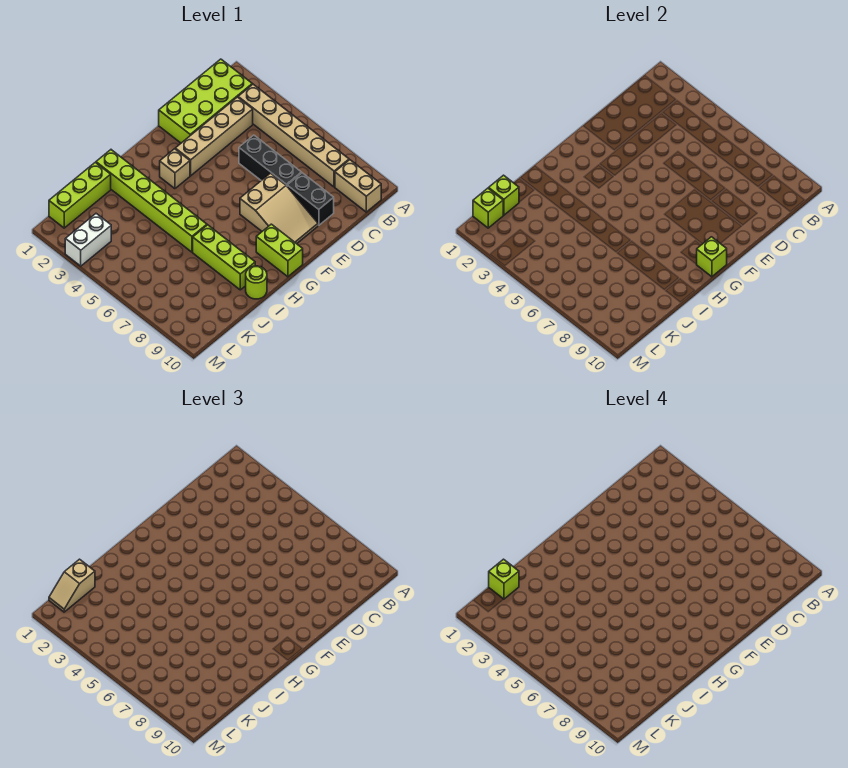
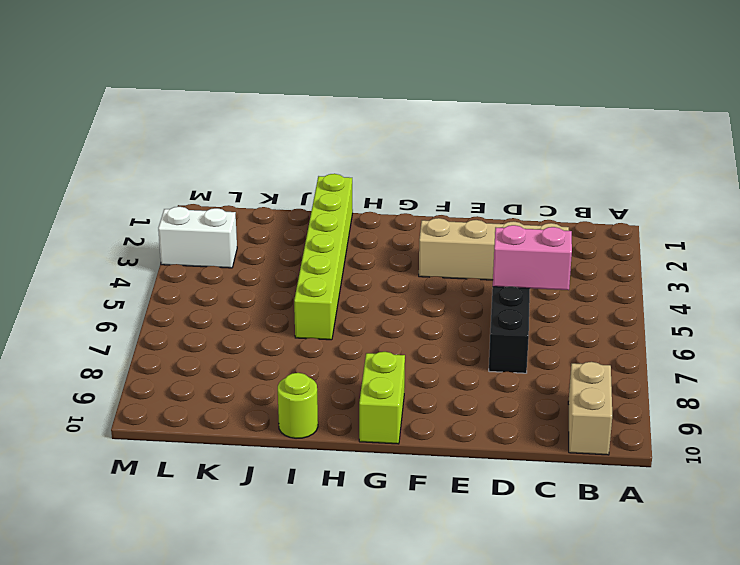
pink 1x2 brick [493,225,572,290] -> none
none -> lime 2x4 brick [159,59,252,143]
none -> tan 1x6 brick [238,84,349,187]
none -> black 1x2 brick [287,173,334,225]

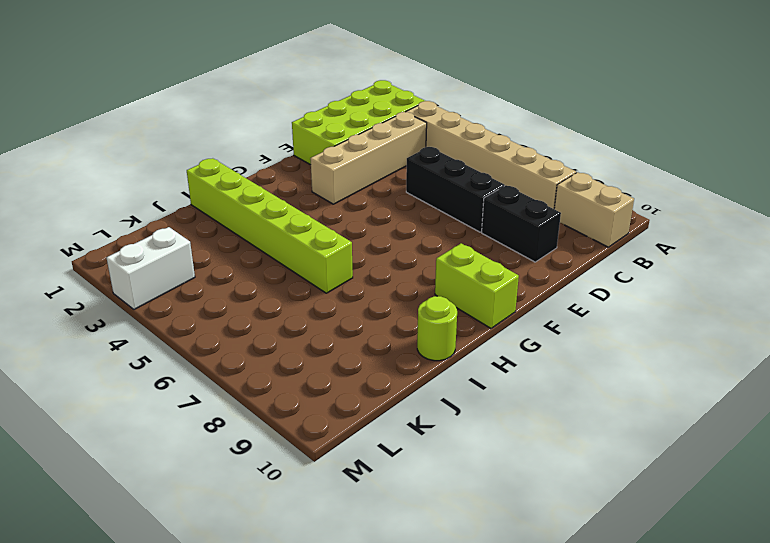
none -> tan 2x3 slope [240,173,318,244]
none -> tan 1x1 brick [160,149,190,189]
none -> lime 1x3 brick [193,225,255,290]

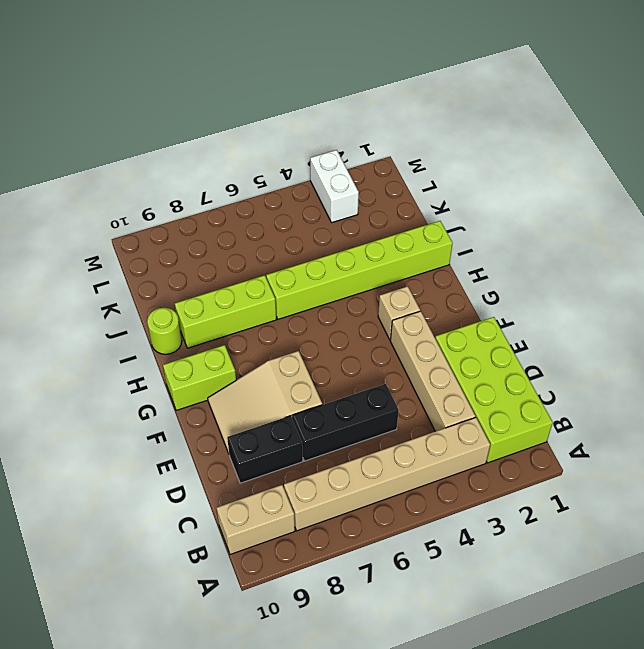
none -> lime 1x3 brick [49,162,111,228]
none -> lime 1x1 brick [696,237,727,277]
none -> lime 1x1 brick [489,175,519,215]

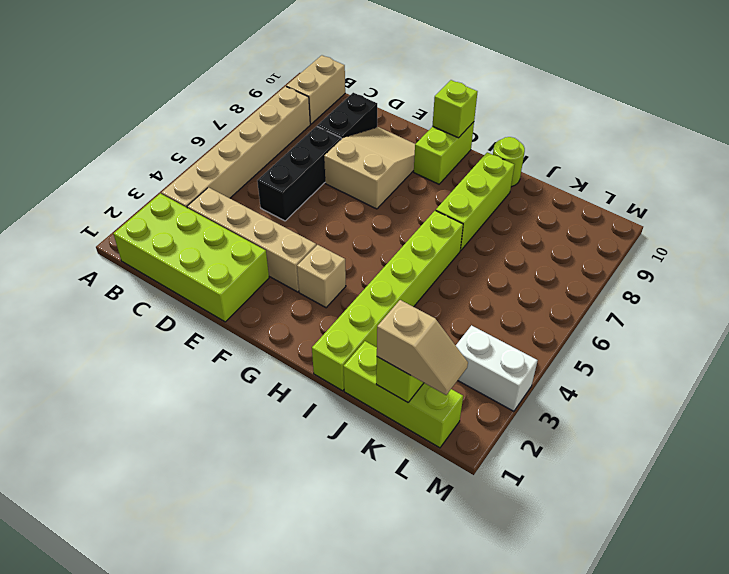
none -> lime 1x1 brick [473,188,503,228]
none -> lime 1x1 brick [489,559,519,599]

